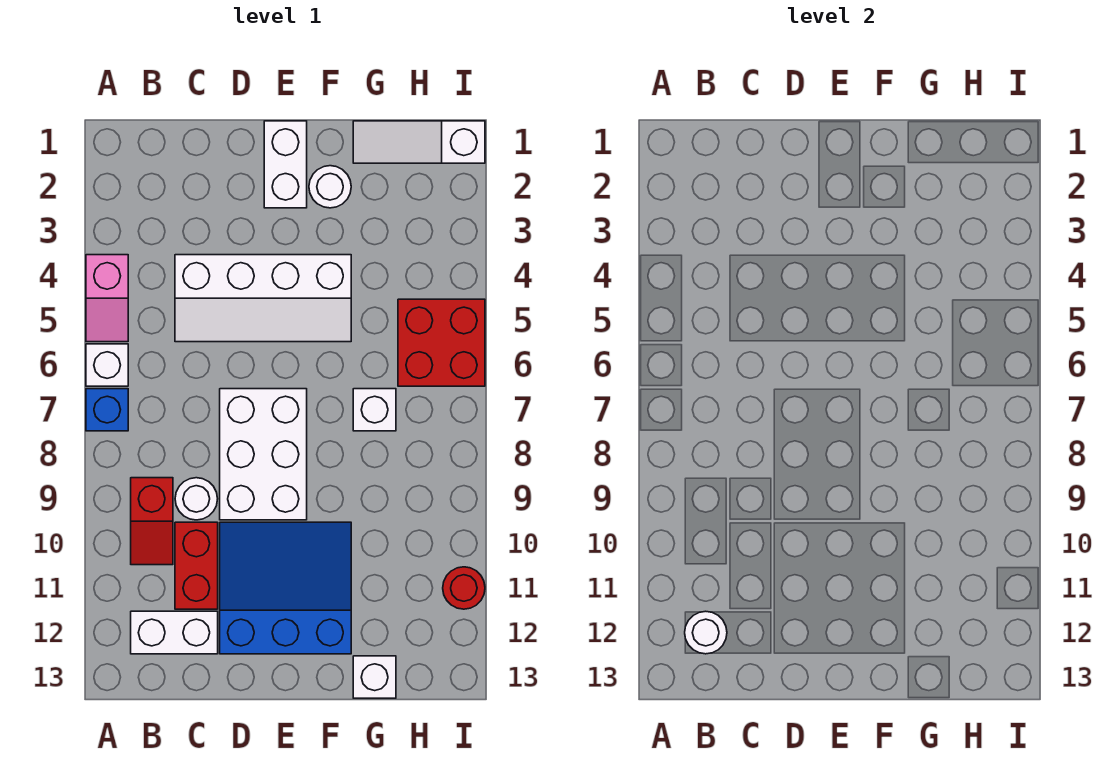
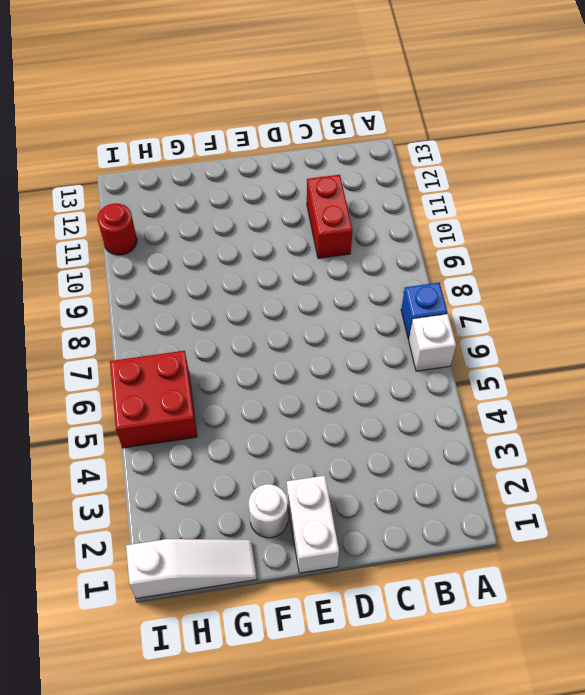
none -> pink 1x2 slope [86,255,128,342]
none -> red 1x2 slope [131,478,173,565]
none -> white 1x2 brick [131,611,218,654]

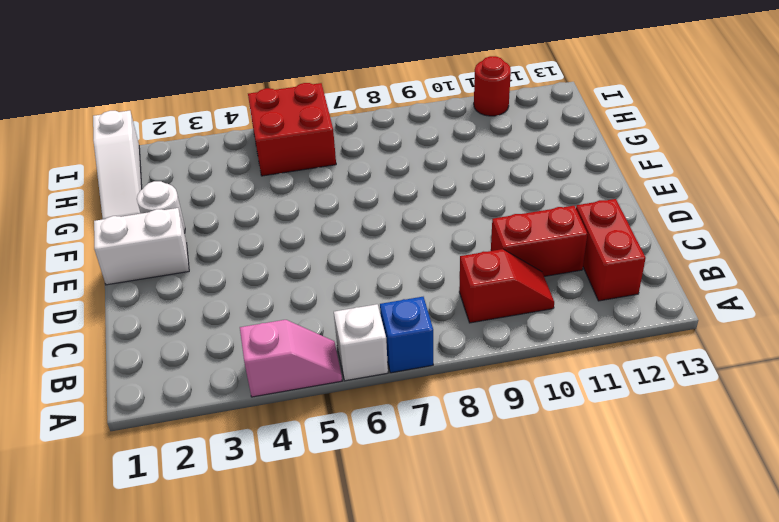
red 1x2 brick [576,199,646,301] -> white 1x2 brick [131,611,218,654]
none -> white 2x4 slope [175,255,351,342]
none -> white 1x1 round brick [175,478,218,520]
none -> white 2x3 brick [220,389,307,520]

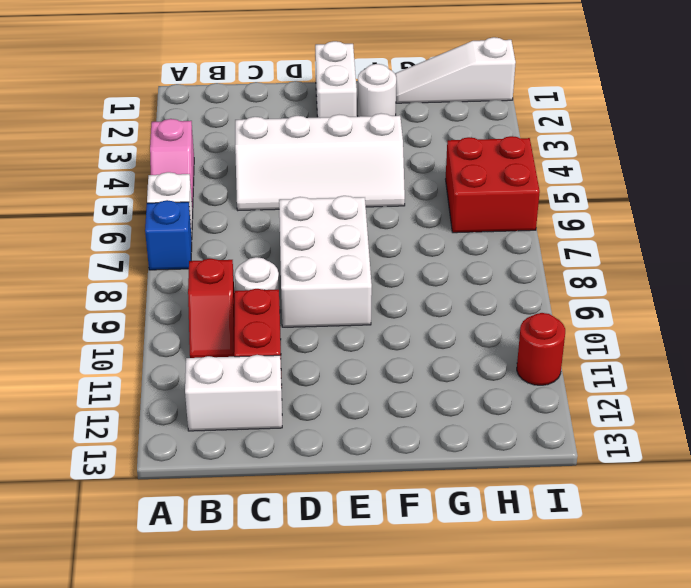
none -> blue 3x3 slope [220,522,351,654]
none -> white 1x1 brick [353,389,396,431]
none -> white 1x1 brick [353,656,396,698]

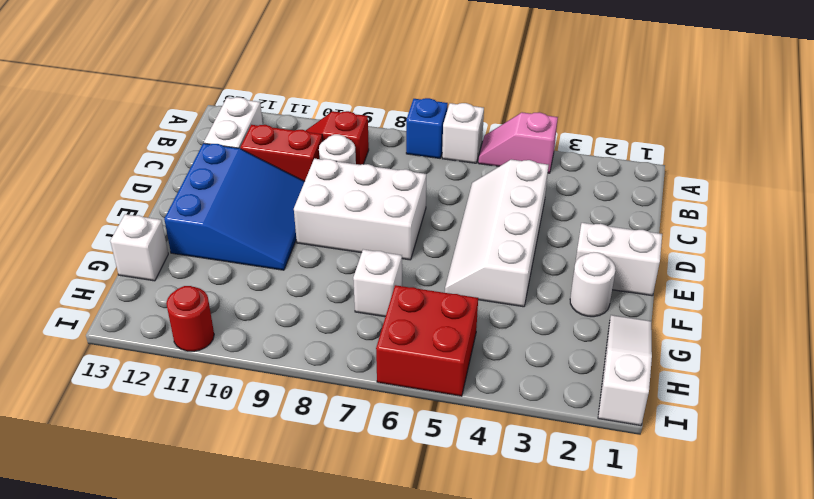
none -> white 1x1 round brick [685,611,727,654]

